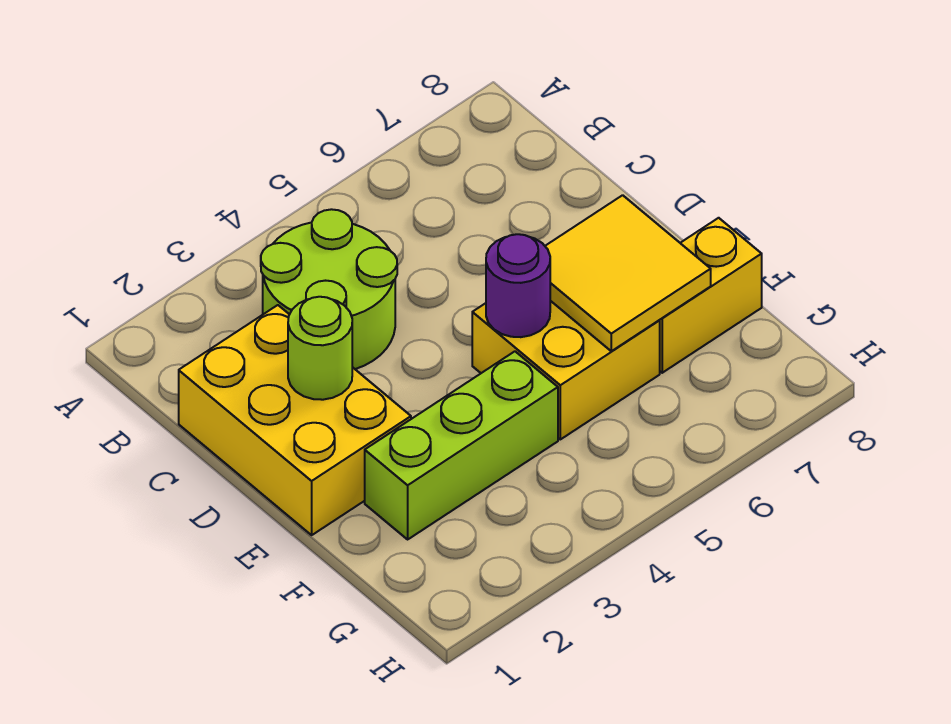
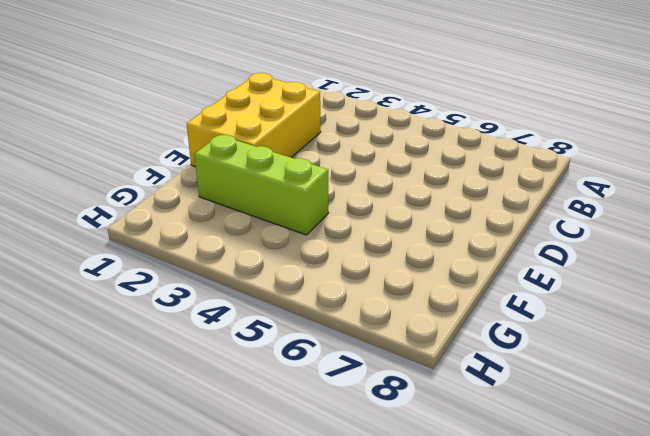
none -> lime 2x2 round brick [261,209,397,369]
none -> yellow 2x2 brick [472,301,660,439]

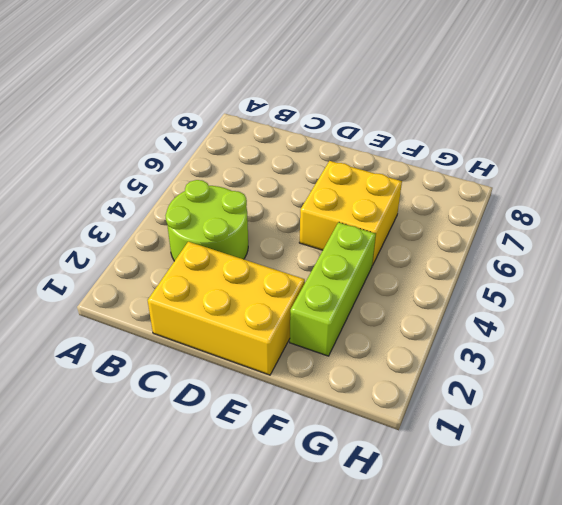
none -> yellow 1x2 brick [660,218,762,373]
none -> lime 1x1 round brick [288,297,352,400]

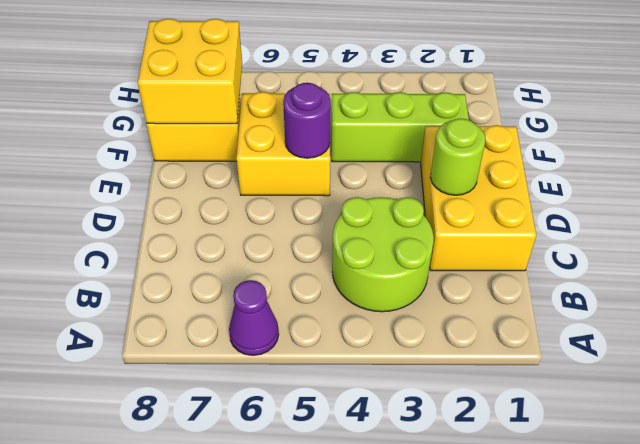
purple 1x1 cone [229,280,279,355] -> none
yellow 2x2 brick [138,19,242,124] -> yellow 2x2 tile [545,195,711,351]

